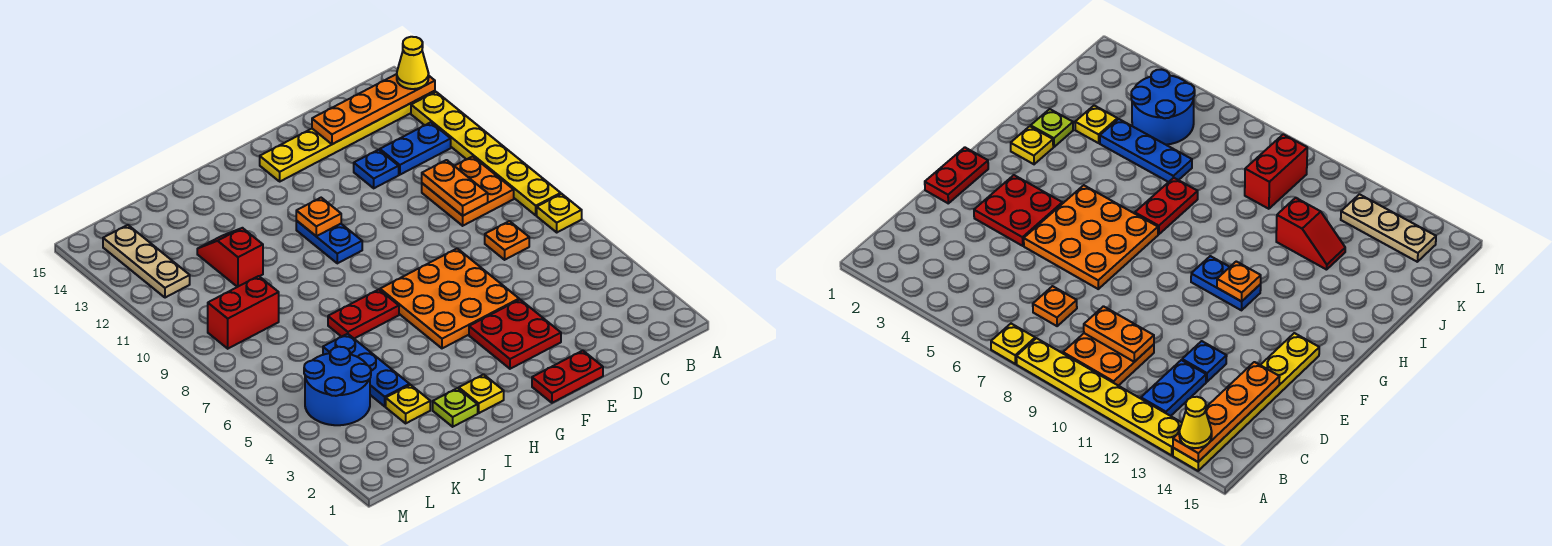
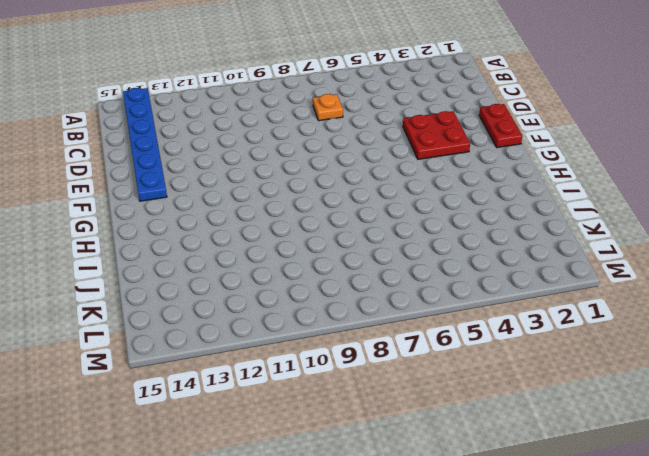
blue 1x6 plate [123,88,167,201] -> yellow 1x6 plate [260,91,435,181]
none -> yellow 1x1 plate [537,194,582,232]
none -> yellow 1x6 plate [411,92,561,215]
none -> orange 2x2 plate [422,156,514,226]

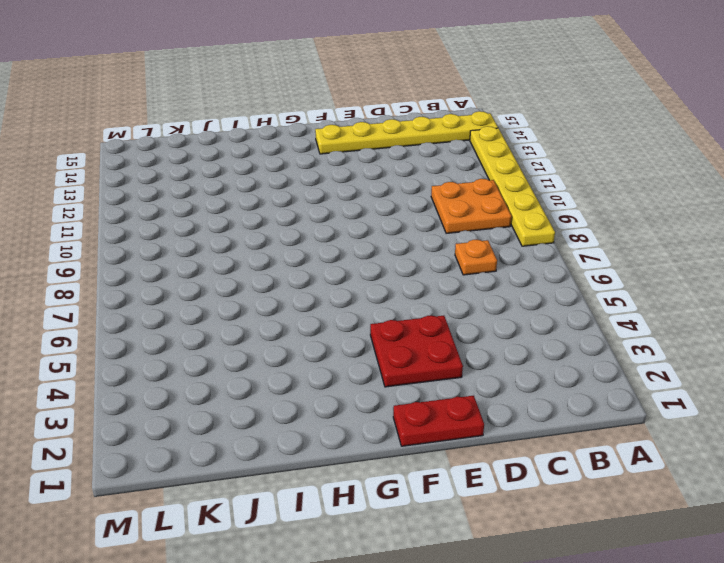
none -> yellow 1x1 plate [537,194,582,232]
none -> blue 1x2 plate [380,122,451,175]
none -> blue 1x1 plate [354,150,399,188]

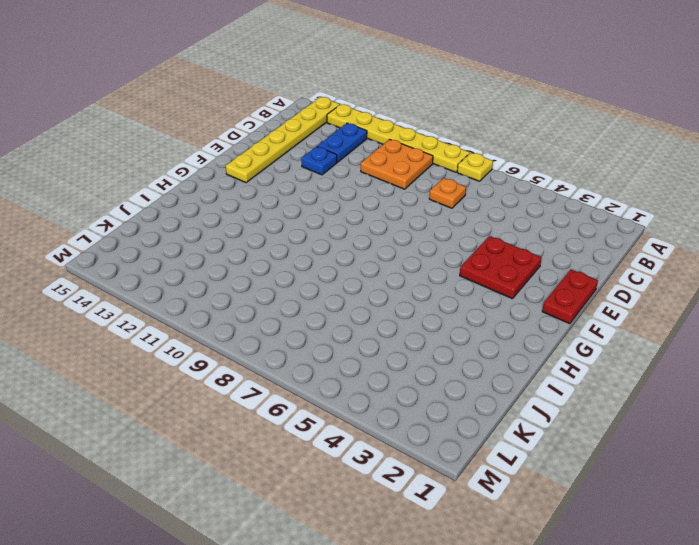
none -> orange 3x3 plate [380,248,519,348]
none -> blue 1x2 plate [296,221,362,263]
none -> yellow 1x1 plate [459,374,504,413]

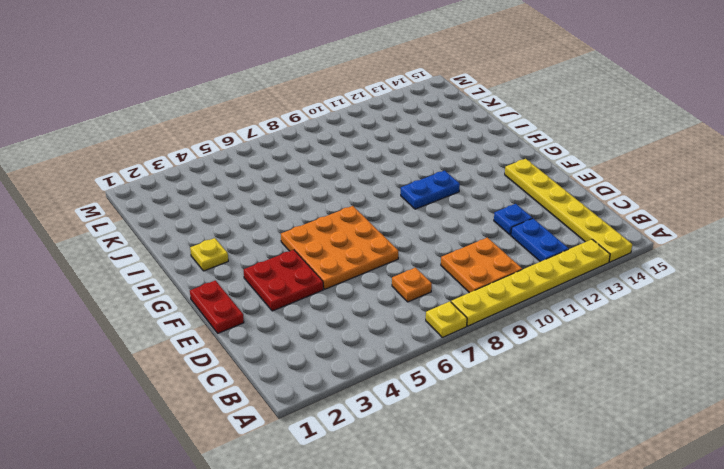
none -> red 1x2 plate [328,289,399,339]
none -> lime 1x1 plate [433,388,478,427]
none -> yellow 1x1 plate [386,385,430,423]

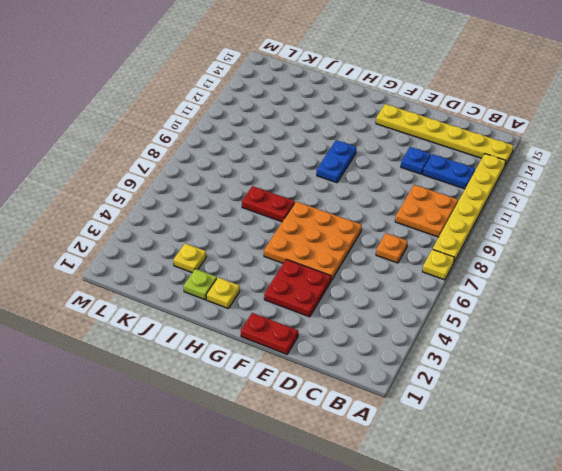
none -> blue 1x3 plate [323,334,410,406]
none -> red 1x2 slope [197,228,263,287]
none -> blue 2x2 round brick [304,347,371,425]

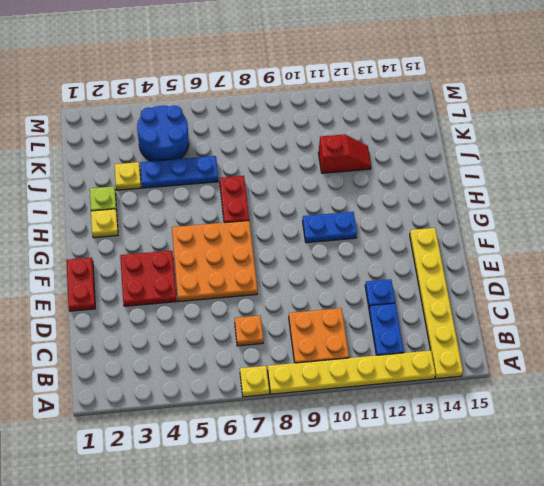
none -> red 1x2 brick [208,276,279,349]
none -> tan 1x3 plate [103,225,190,298]
none -> orange 1x4 plate [312,74,435,144]

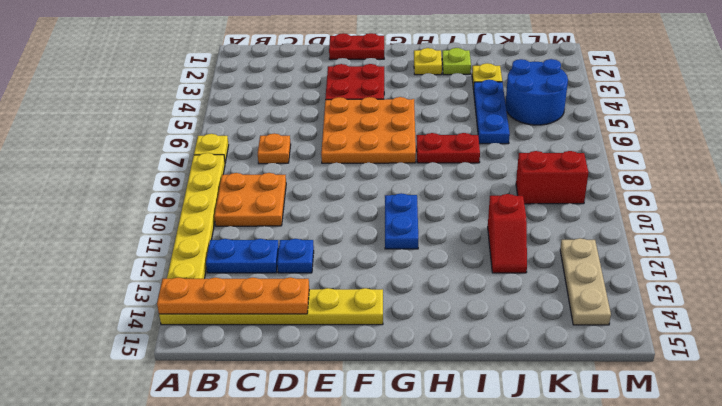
none -> orange 1x2 plate [422,160,488,216]
none -> orange 1x1 plate [296,198,341,236]
none -> yellow 1x1 cone [397,37,429,89]

